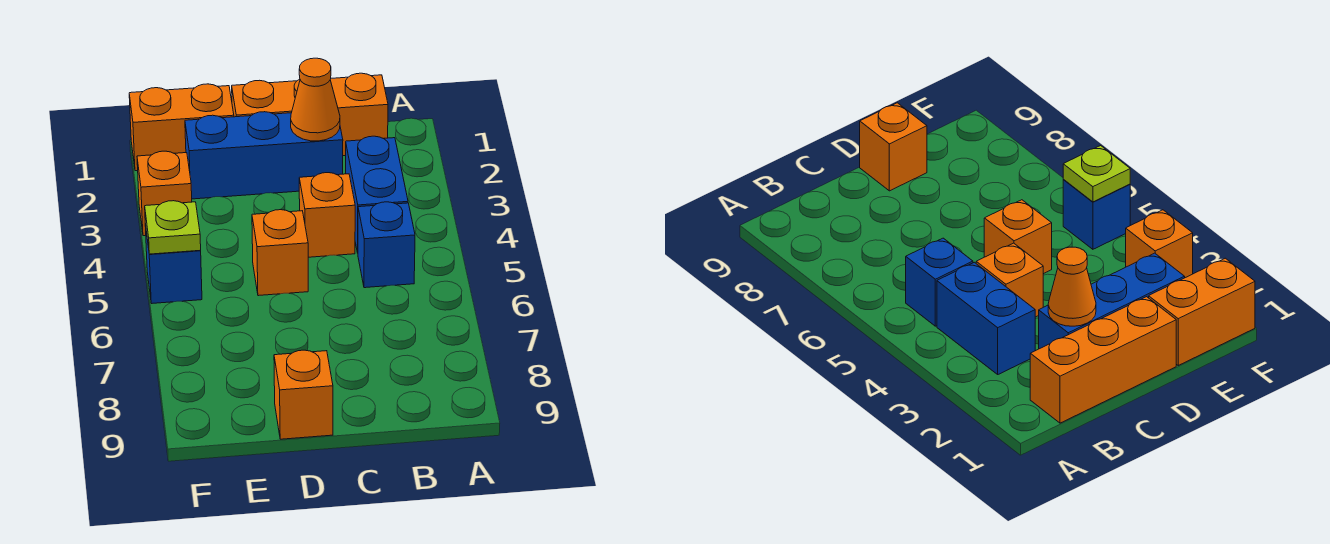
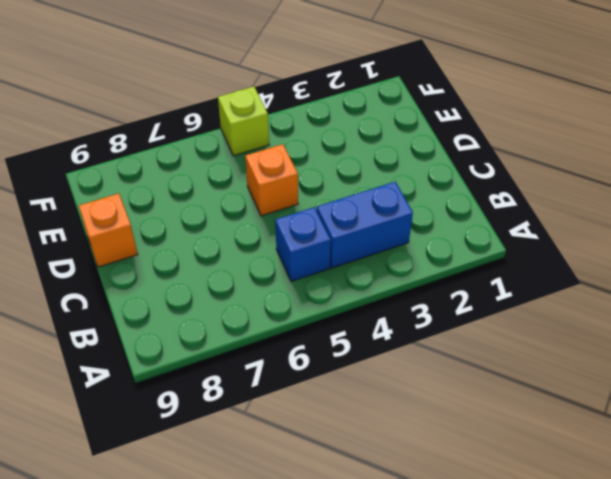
lime 1x1 brick [218,87,269,156] -> blue 1x1 brick [145,224,202,303]
none -> orange 1x3 brick [232,73,388,156]
none -> blue 1x3 brick [185,112,343,199]
none -> orange 1x1 brick [299,173,355,257]

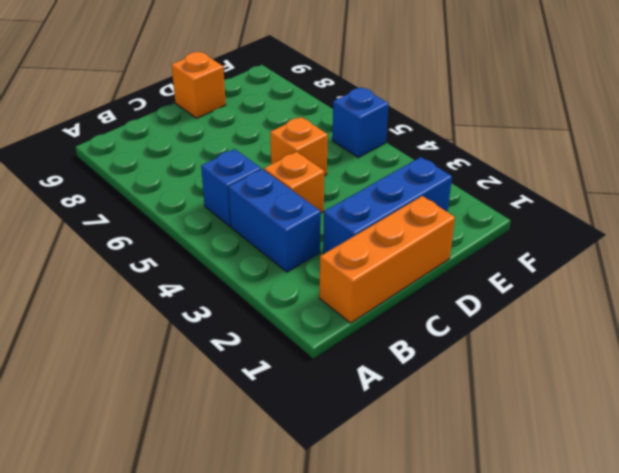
none -> orange 1x2 brick [129,84,234,171]
none -> orange 1x1 brick [137,151,192,236]
none -> orange 1x1 cone [291,58,340,141]

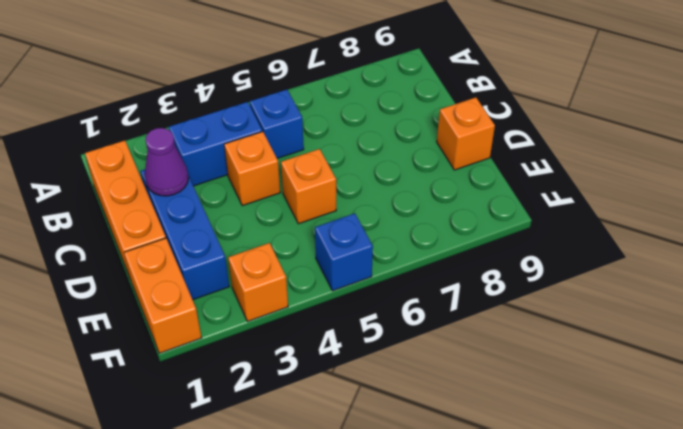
purple 1x1 cone [145,128,189,196] -> orange 1x1 cone [291,58,340,141]
none -> lime 1x1 plate [145,201,201,254]

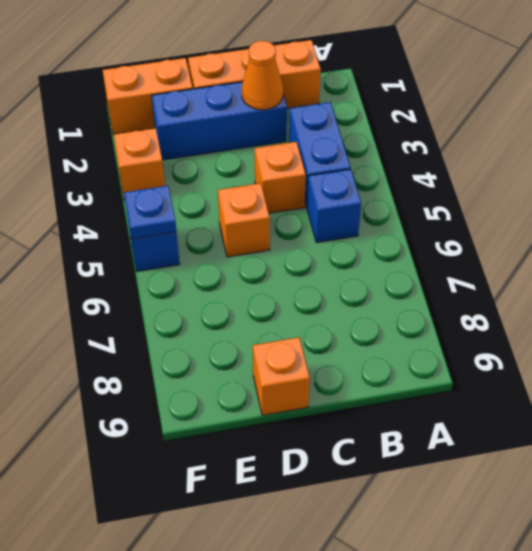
blue 1x1 plate [124,186,176,239] -> lime 1x1 plate [145,201,201,254]

